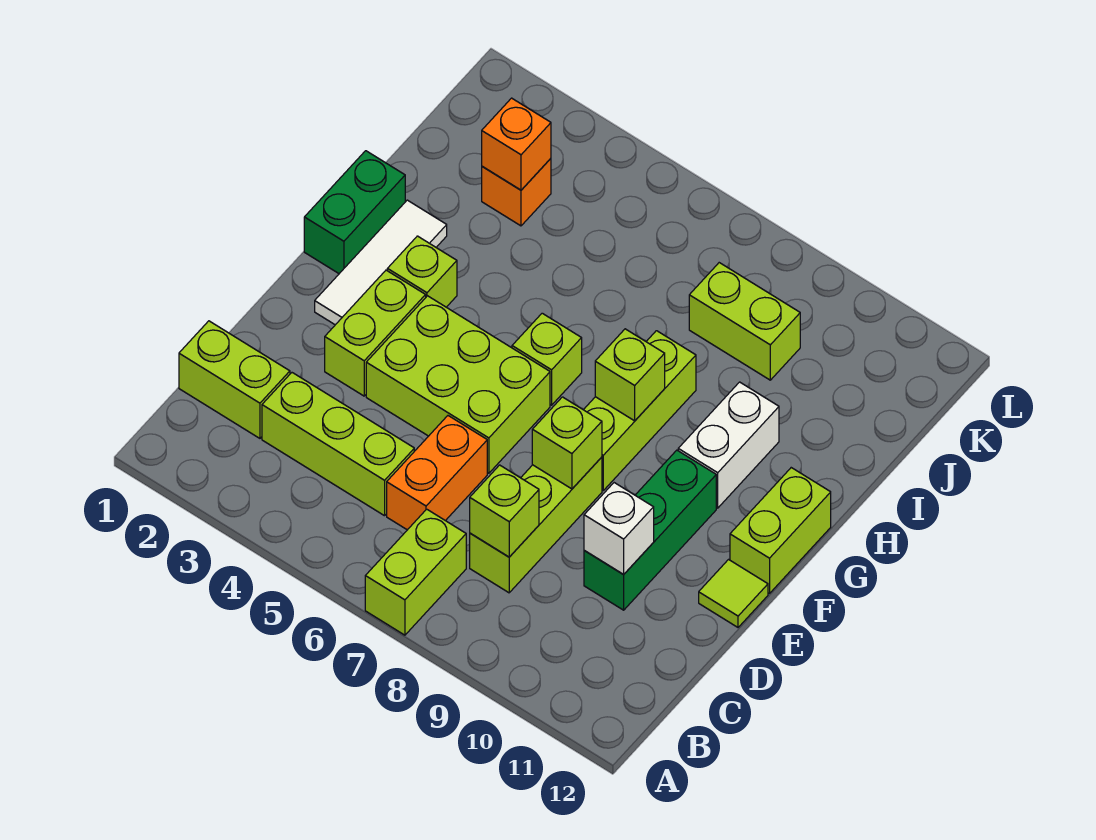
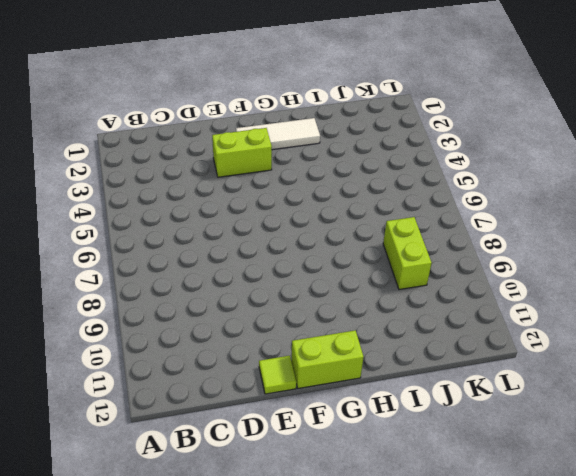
none -> lime 1x2 brick [365,509,466,635]
none -> lime 1x2 brick [179,321,290,438]
none -> lime 1x3 brick [262,373,414,516]

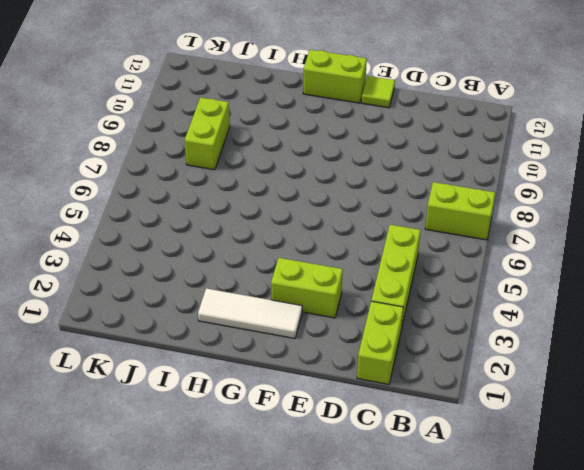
none -> orange 1x2 brick [387,416,487,530]
none -> lime 1x3 brick [470,457,602,593]
none -> green 1x3 brick [584,450,716,610]

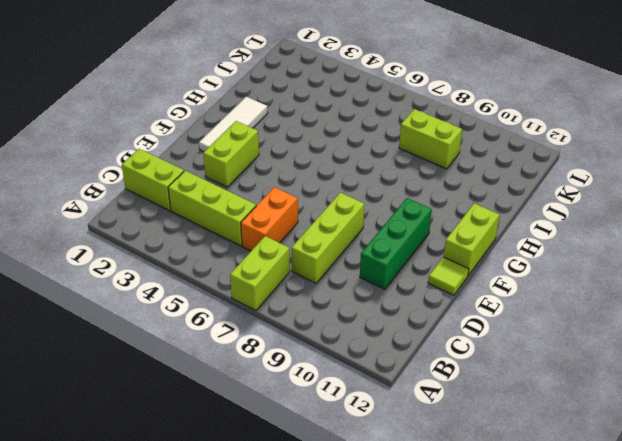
none -> lime 2x3 brick [366,296,550,473]
none -> lime 1x3 brick [584,331,696,490]
none -> green 1x2 brick [304,151,405,274]

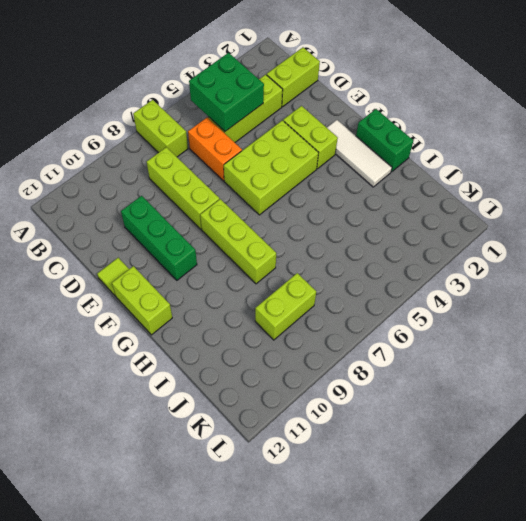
green 2x2 brick [189,53,264,131] -> none
none -> lime 1x1 brick [387,236,457,307]
none -> lime 1x1 brick [512,313,582,405]
none -> white 1x2 brick [678,382,779,508]

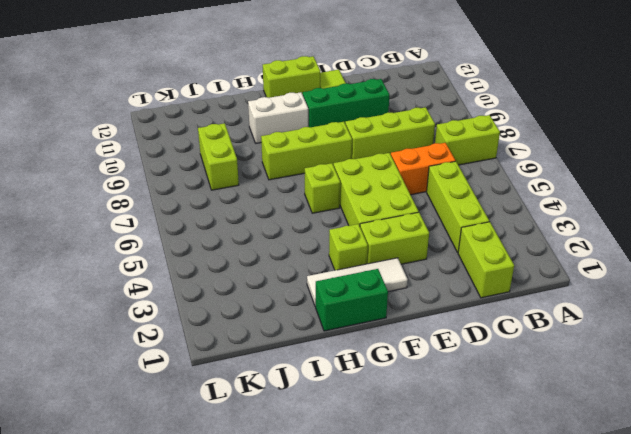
none -> orange 1x1 brick [482,159,551,226]
none -> lime 1x1 brick [470,465,539,557]
none -> white 1x1 brick [584,483,654,574]

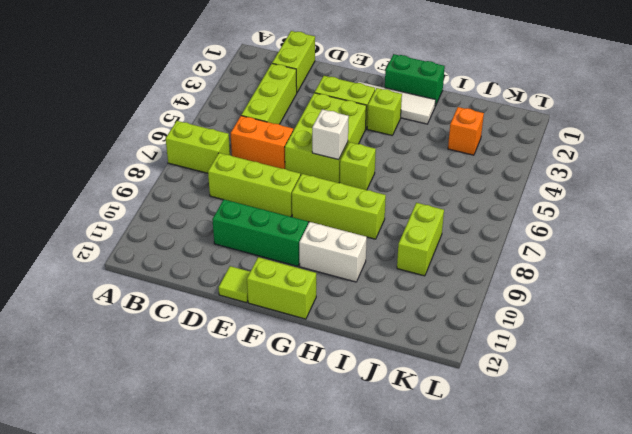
white 1x1 brick [312,109,349,160] -> white 1x1 brick moved to [584,483,654,574]
none -> lime 1x1 brick [470,465,539,557]
none -> lime 1x1 brick [532,397,602,489]
none -> lime 1x1 brick [595,329,665,421]

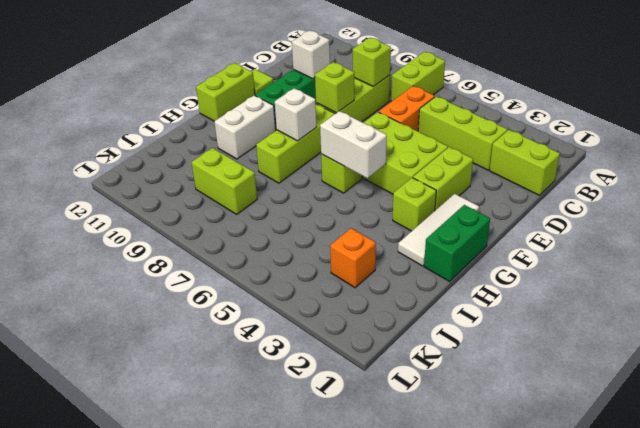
white 1x2 brick [320,111,387,178] -> none
white 1x1 brick [275,88,316,141] -> lime 1x1 brick [595,329,665,421]
none -> orange 1x1 brick [482,98,551,190]

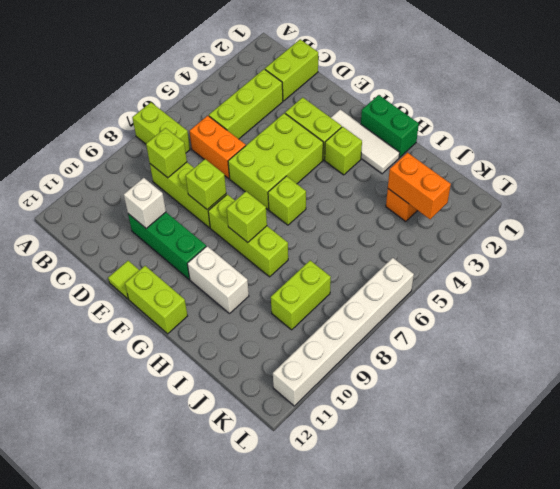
orange 1x2 brick [388,153,451,219] -> orange 1x1 brick [482,98,551,190]
white 1x6 brick [273,258,414,406] -> none

